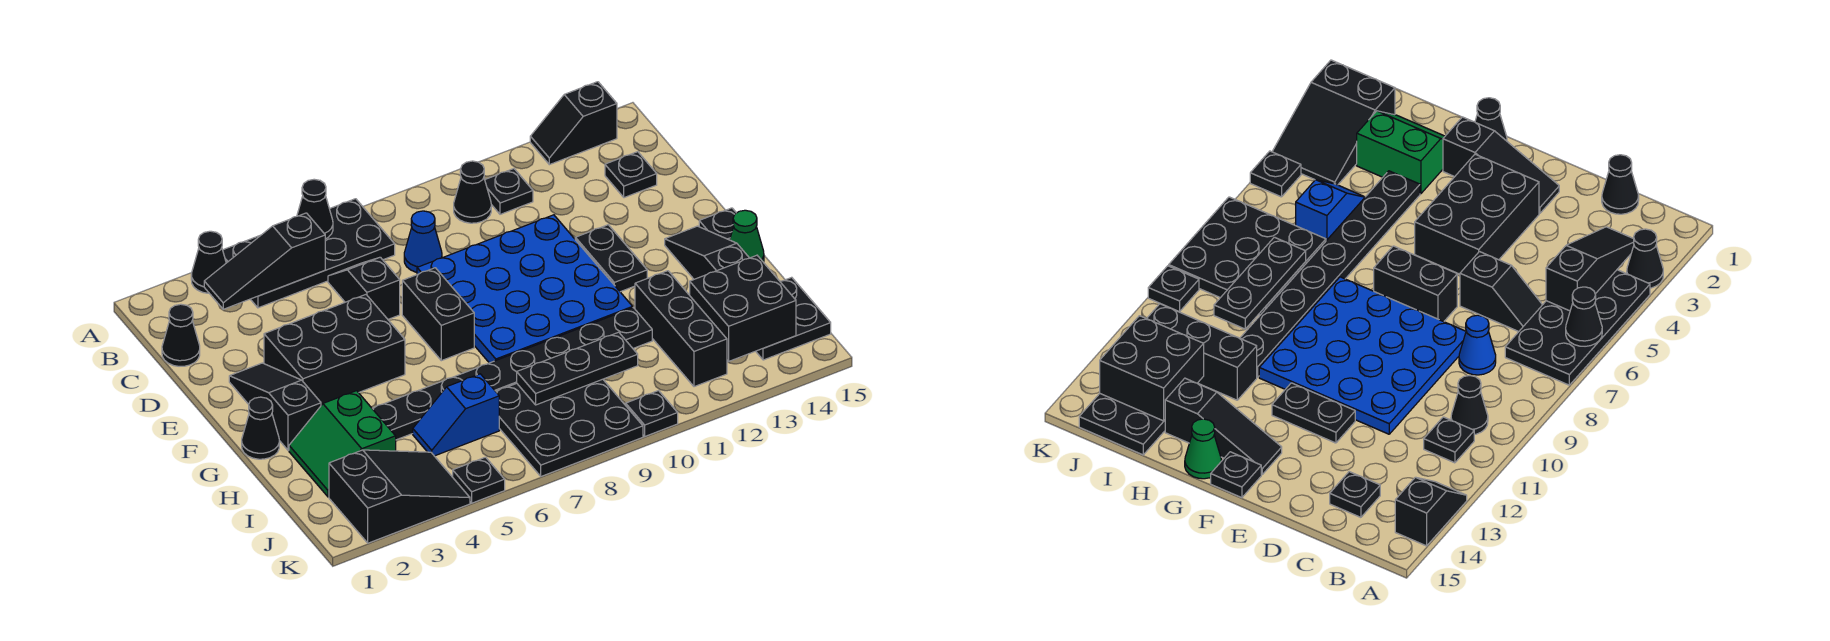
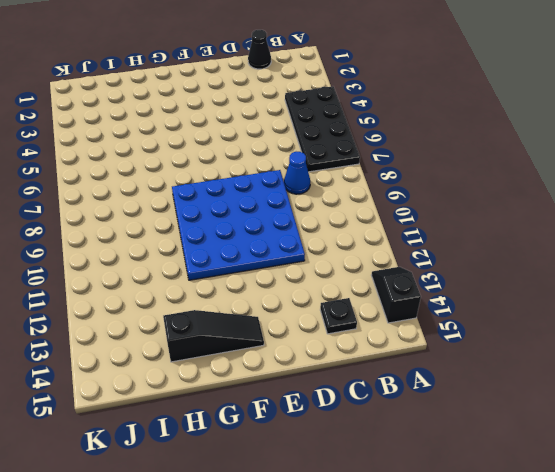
none -> black 1x1 cone [191,231,226,293]
none -> black 1x1 cone [454,161,491,223]
none -> black 1x1 plate [485,169,533,214]
none -> black 1x2 slope [328,257,400,319]

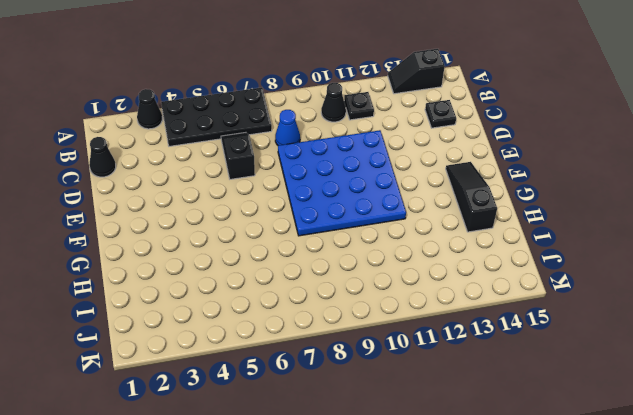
none -> black 1x3 slope [229,363,321,451]
none -> black 2x3 brick [264,295,405,405]
none -> black 1x2 brick [402,268,474,361]
none -> black 1x2 plate [575,225,647,292]

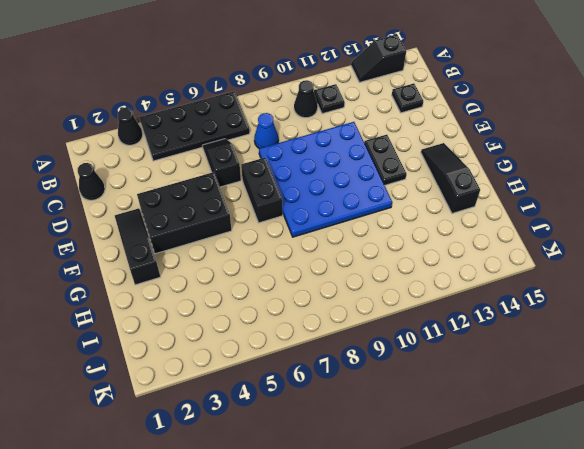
none -> black 1x1 plate [699,208,736,240]
none -> black 1x1 cone [242,397,279,459]
none -> green 1x1 cone [730,210,764,262]
none -> green 2x2 slope [289,391,396,497]

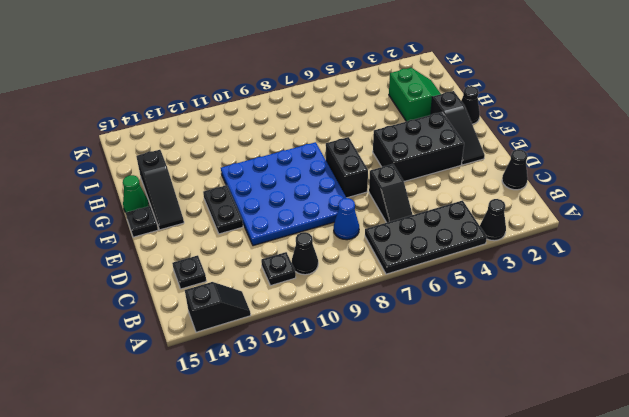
none -> black 1x8 plate [372,308,652,440]
none -> black 1x3 brick [635,271,727,387]
none -> blue 1x2 slope [413,374,499,456]
none -> black 3x3 plate [496,379,643,476]

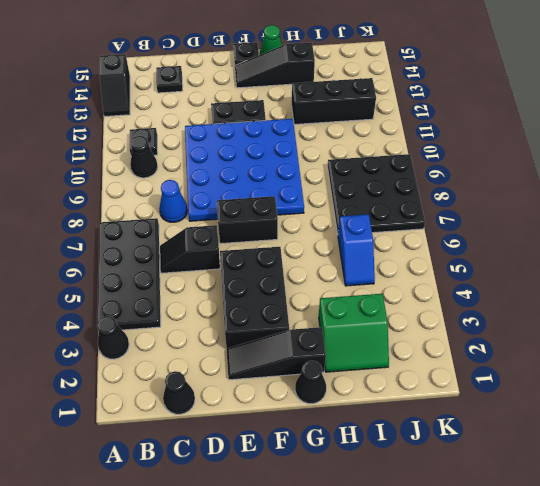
none -> black 1x8 plate [372,308,652,440]
none -> black 2x2 plate [756,277,831,360]
none -> black 2x3 slope [329,450,470,543]
none -> black 1x1 plate [453,457,505,503]

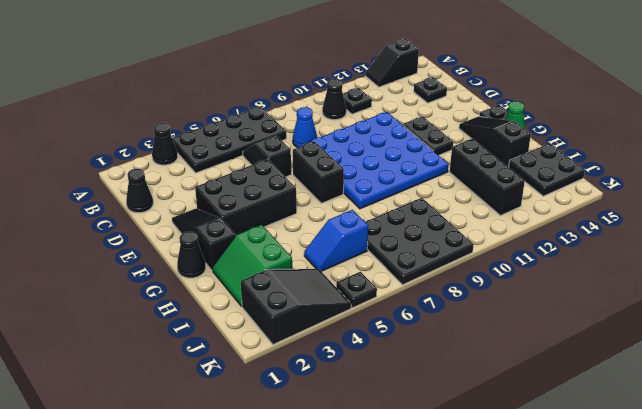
none -> black 1x8 plate [372,308,652,440]
none -> black 1x1 plate [626,391,678,436]
none -> black 1x1 cone [297,179,333,239]
none -> black 1x3 slope [204,213,325,309]

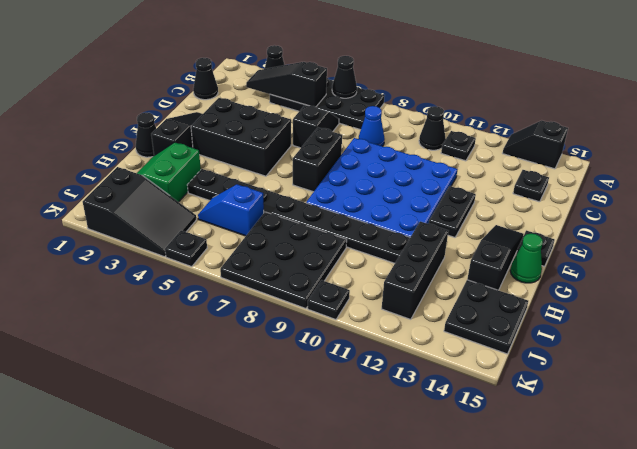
none -> black 1x3 plate [517,332,638,405]
none -> black 2x2 brick [690,255,796,361]

